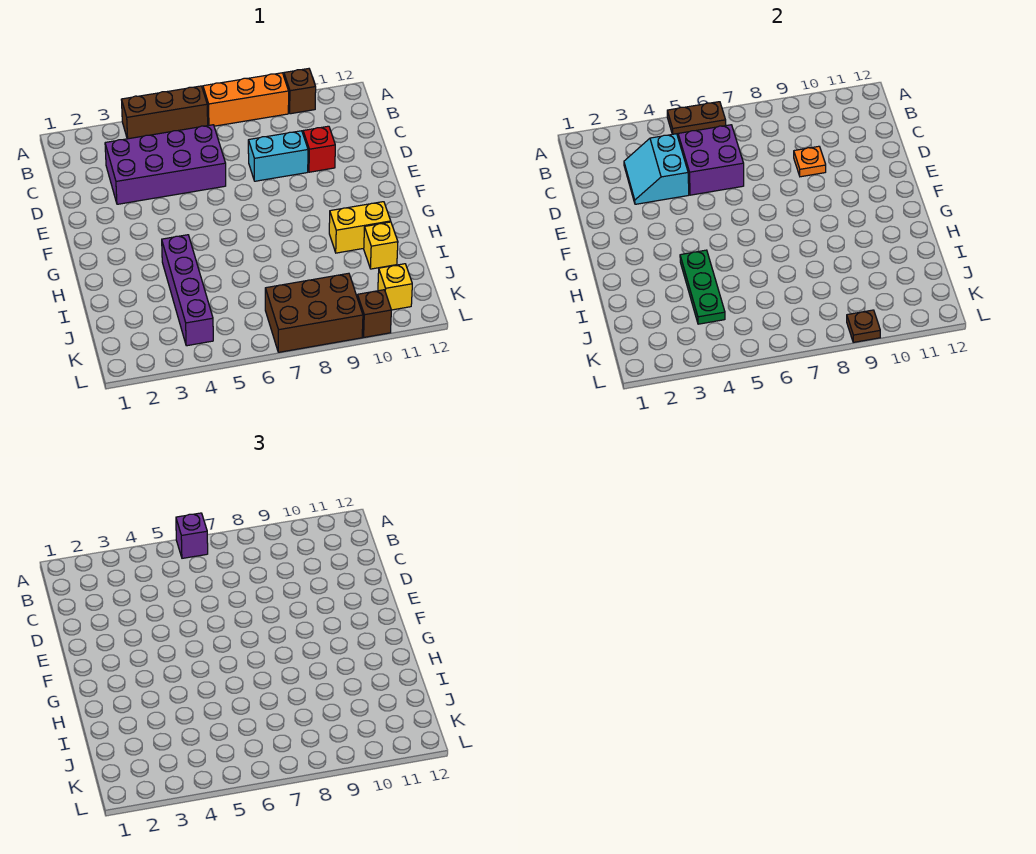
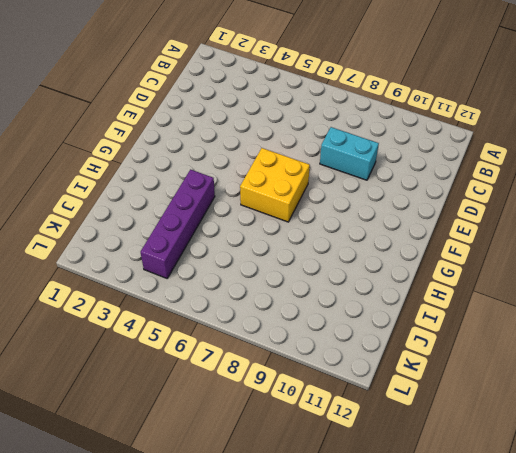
yellow 2x2 brick [240,148,310,222] -> none
none -> brown 1x3 brick [121,86,208,139]
none -> orange 1x3 brick [203,73,289,126]
none -> brown 1x1 brick [284,69,316,114]

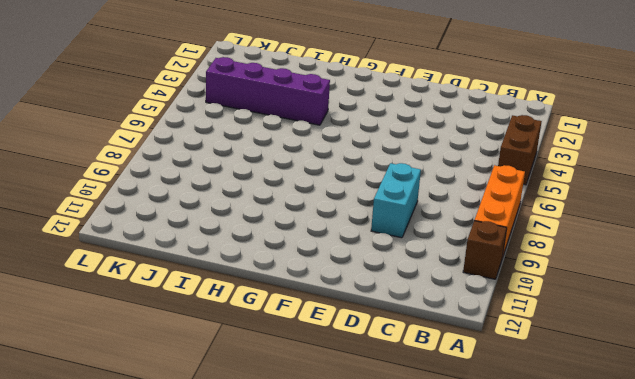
brown 1x2 brick [498,115,542,185] -> brown 1x3 brick [121,86,208,139]
none -> purple 2x4 brick [105,125,226,204]
none -> red 1x1 brick [303,126,335,172]
none -> yellow 1x2 brick [329,202,391,253]

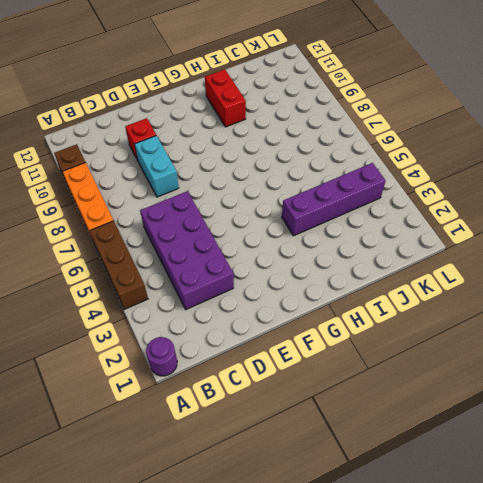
purple 1x1 round brick [146,337,177,376] -> none
red 1x2 brick [205,69,246,127] -> yellow 1x2 brick [329,202,391,253]
none -> yellow 1x1 brick [364,222,398,269]
none -> brown 2x3 brick [265,273,363,352]
none -> yellow 1x1 brick [378,264,412,310]

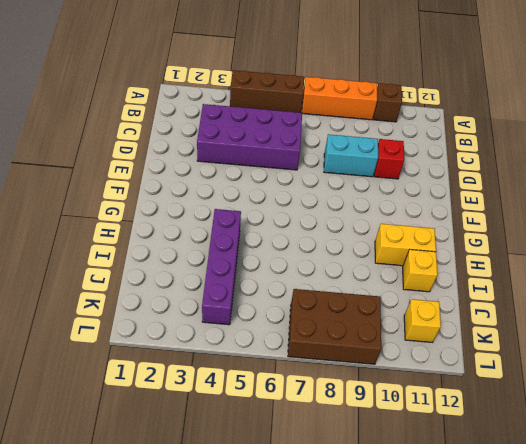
none -> brown 1x1 brick [357,290,391,337]
none -> brown 1x2 plate [667,102,726,135]
none -> cyan 2x2 slope [624,134,689,204]

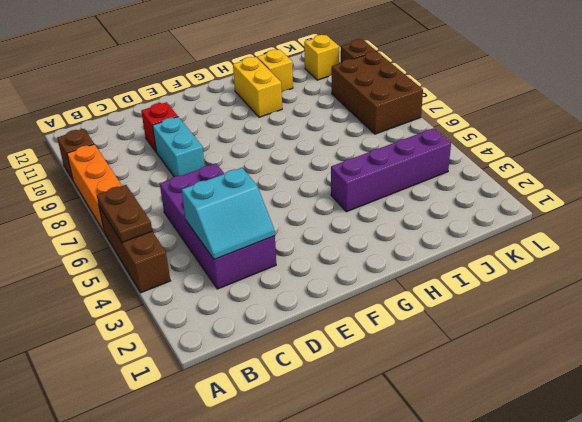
none -> purple 2x2 brick [678,125,744,195]
none -> orange 1x1 plate [794,146,826,177]
none -> green 1x3 plate [680,250,725,324]

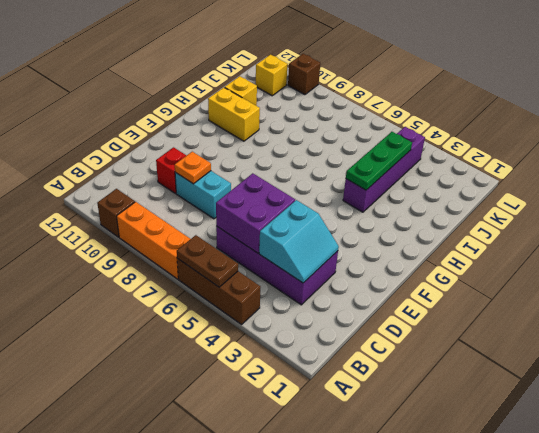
none -> brown 2x3 brick [265,273,363,352]
none -> brown 1x1 plate [847,310,880,342]
none -> purple 1x1 brick [176,513,208,558]

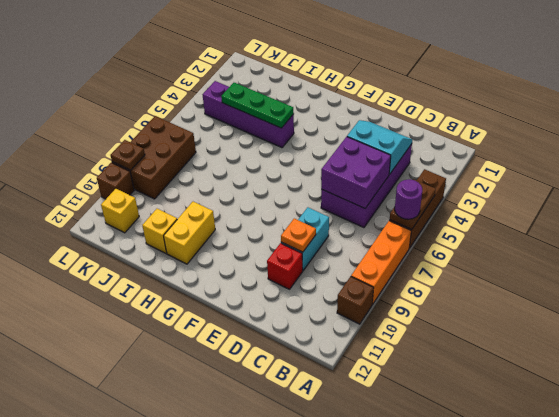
purple 1x1 round brick [395,179,422,219] -> purple 1x1 brick [176,513,208,558]

